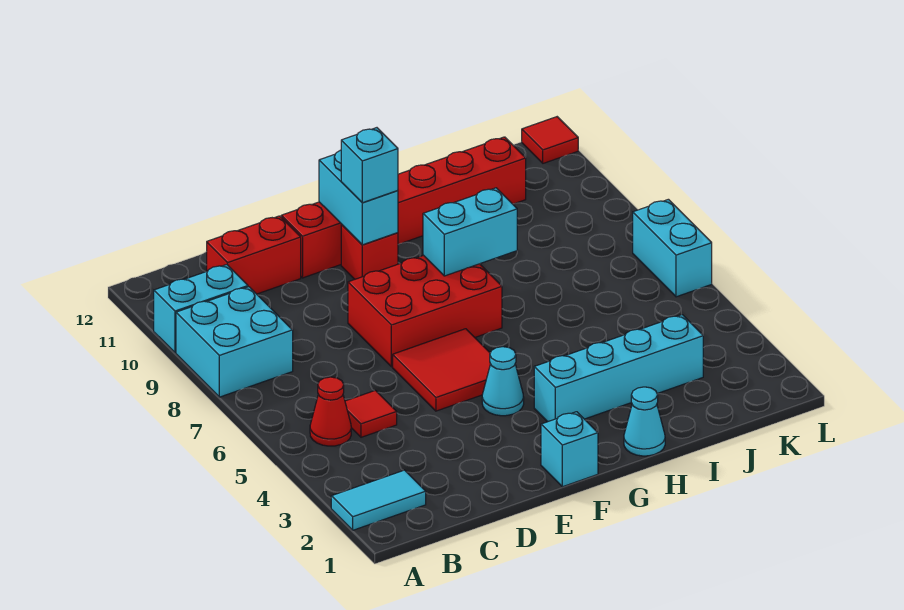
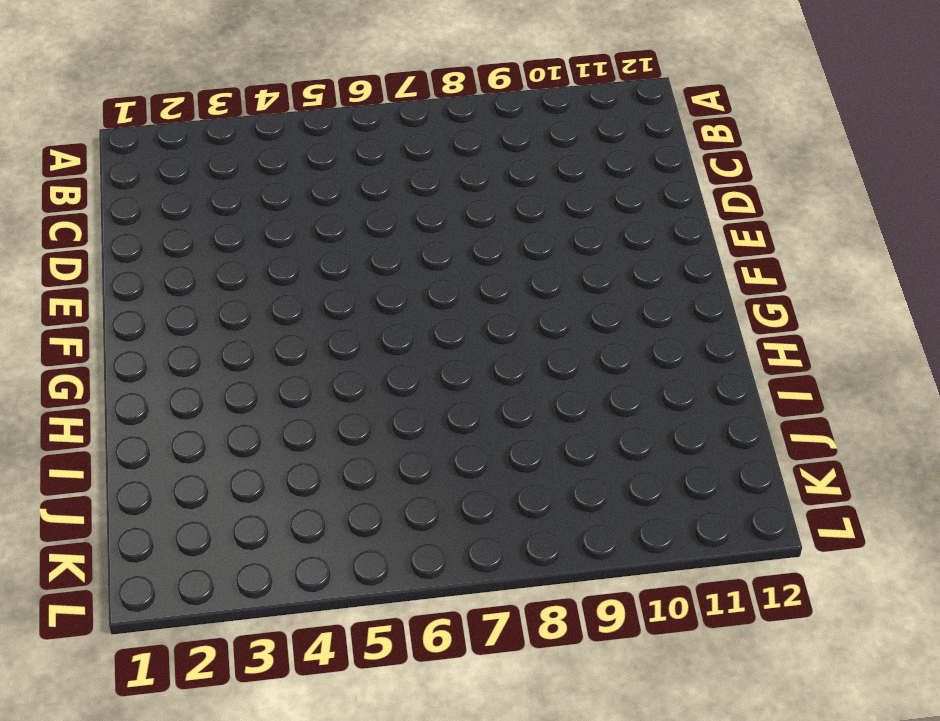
none -> cyan 1x2 tile [331,470,426,530]
none -> cyan 2x2 brick [176,287,293,397]
none -> cyan 1x2 brick [154,265,248,353]

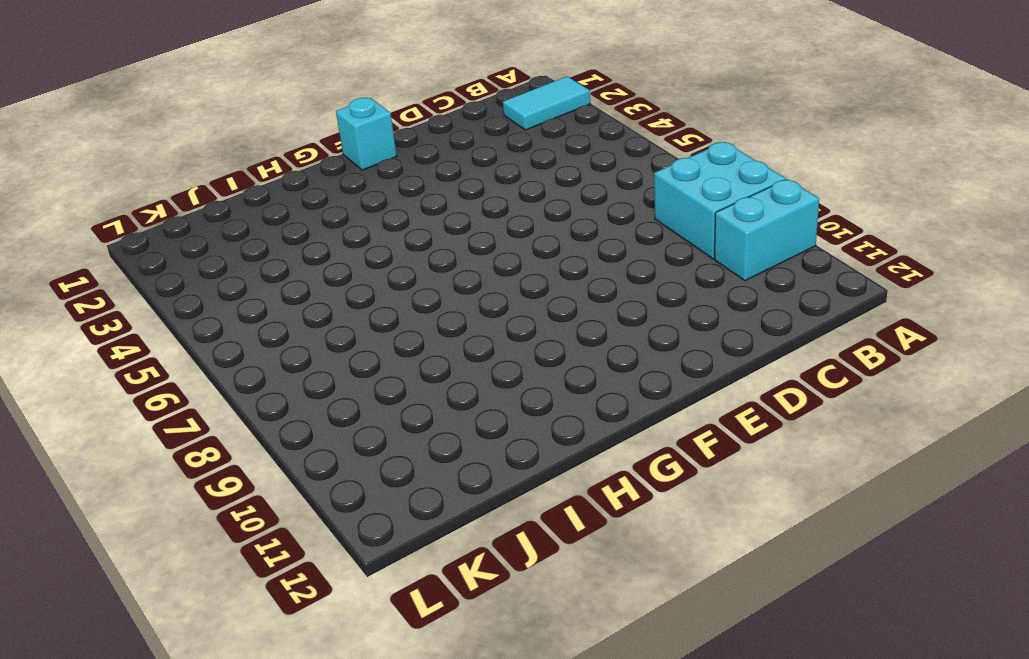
none -> red 1x1 cone [310,377,351,446]
none -> red 1x1 tile [345,390,397,437]
none -> red 1x2 brick [207,216,301,294]

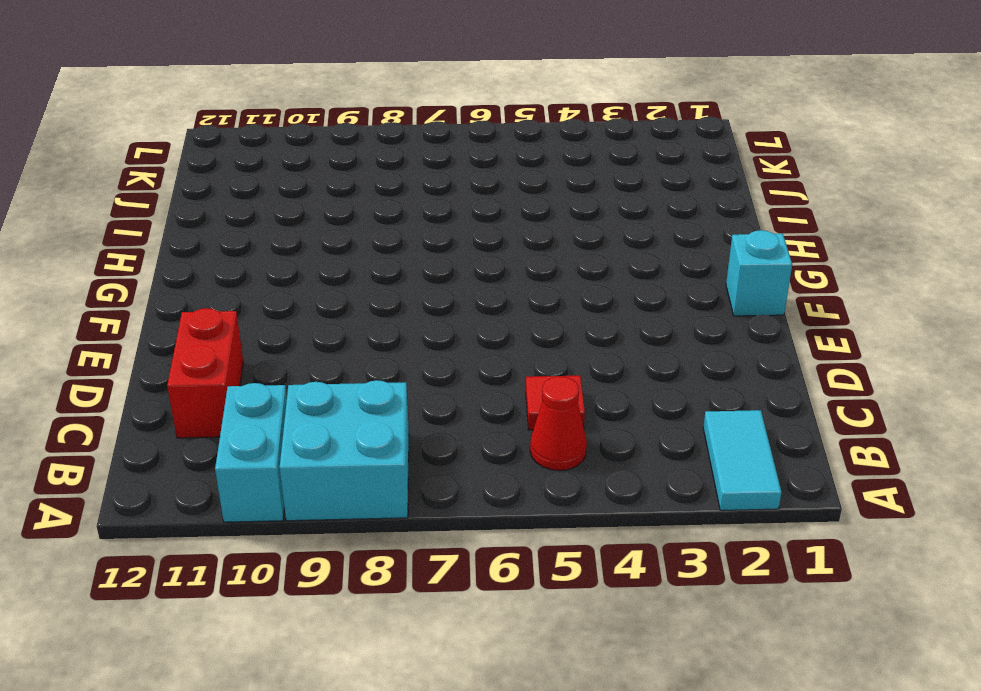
none -> red 2x2 tile [393,329,490,411]
none -> red 2x3 brick [348,255,502,367]
none -> red 1x6 brick [281,137,526,278]

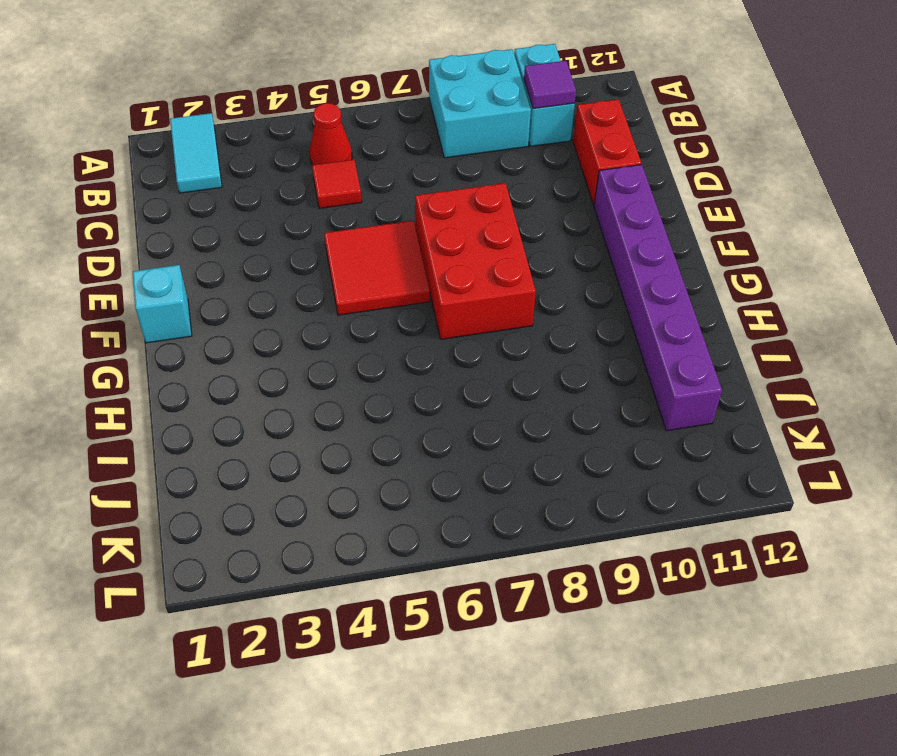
purple 1x1 tile [524,61,576,108] -> none
purple 1x6 brick [594,165,722,431] -> red 1x6 brick [281,137,526,278]
none -> cyan 1x1 cone [482,347,524,416]
none -> red 1x1 brick [341,224,398,279]
none -> cyan 1x4 brick [534,315,703,422]

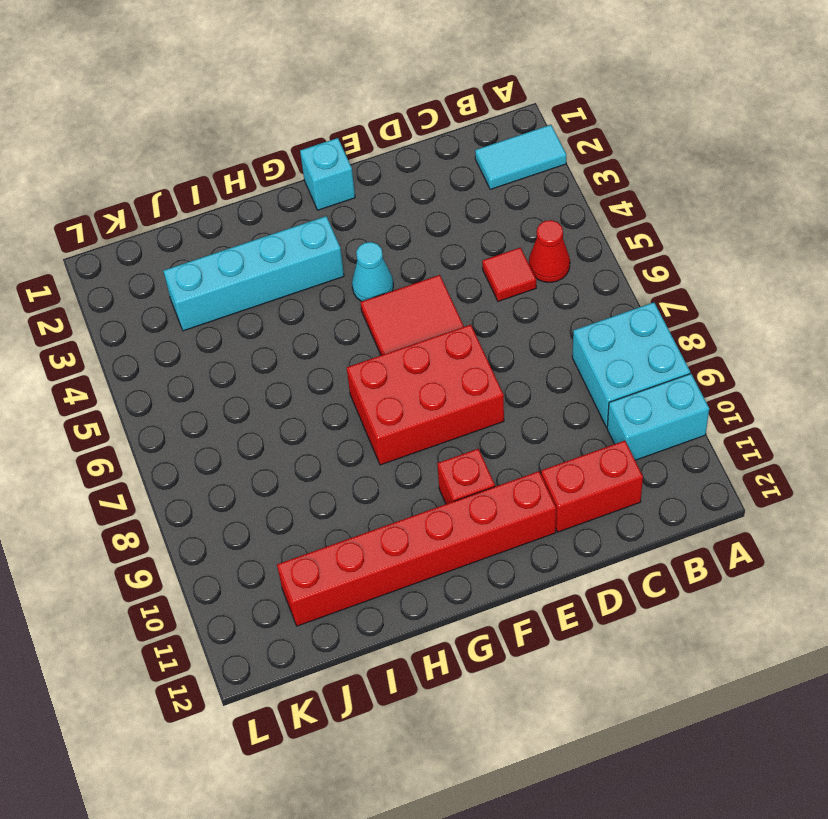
none -> cyan 1x1 cone [624,387,665,456]
none -> cyan 1x2 brick [633,199,712,297]
none -> red 1x1 tile [522,117,578,163]

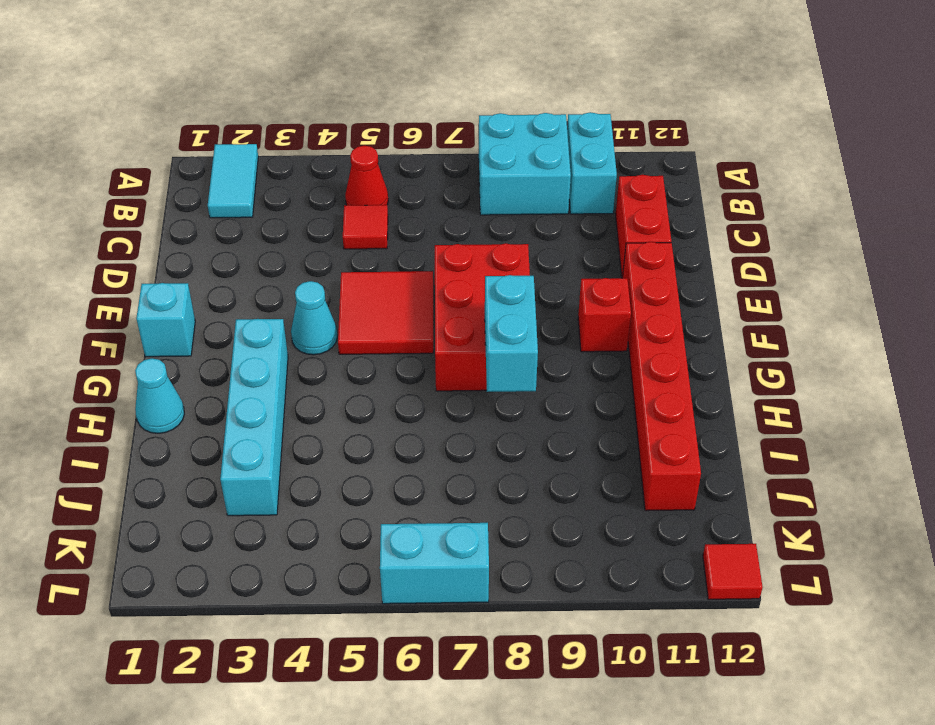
none -> cyan 1x2 brick [319,150,398,245]
none -> cyan 1x1 brick [341,128,398,203]

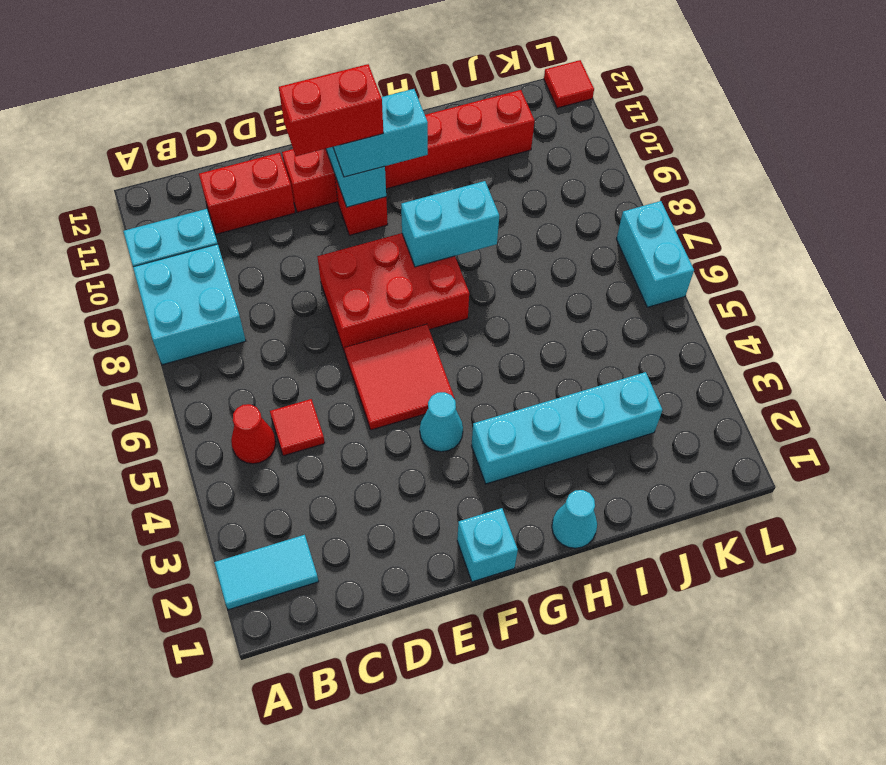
red 1x2 brick [279,64,383,156] -> none
cyan 1x2 brick [333,89,428,177] -> cyan 1x1 brick [341,128,398,203]

